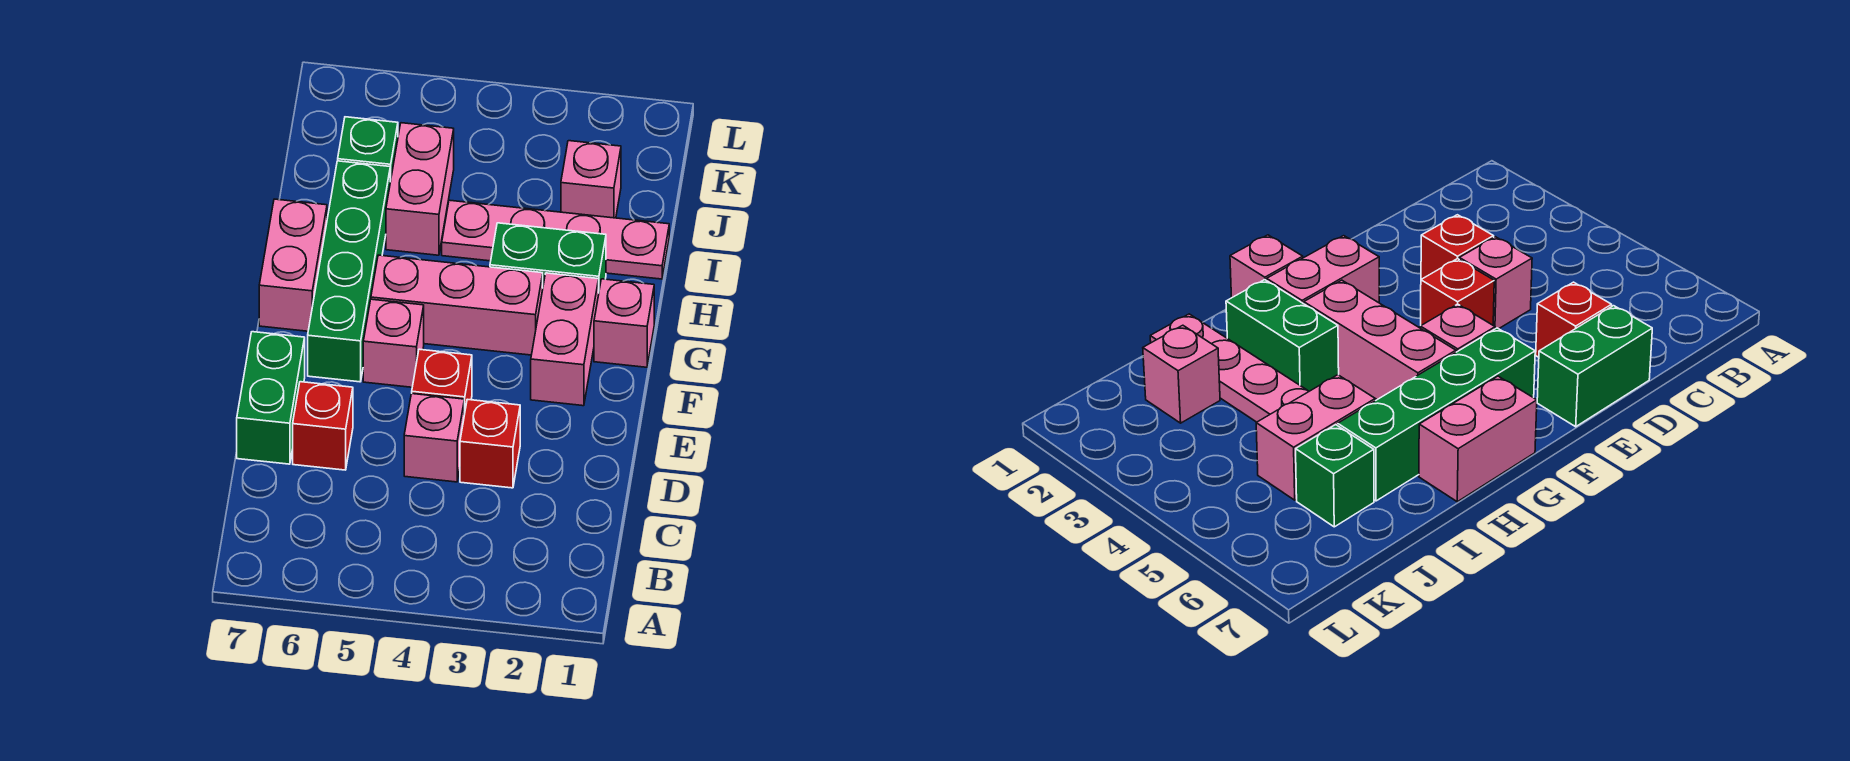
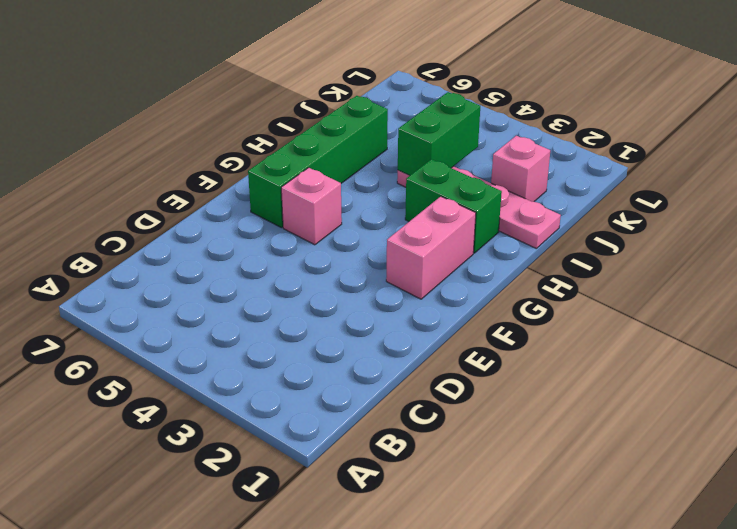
green 1x2 brick [398,92,480,176] -> green 1x2 brick moved to [237,332,305,464]
none -> red 1x1 brick [460,399,520,488]
none -> pink 1x1 brick [404,394,464,482]
none -> red 1x1 brick [293,382,353,470]

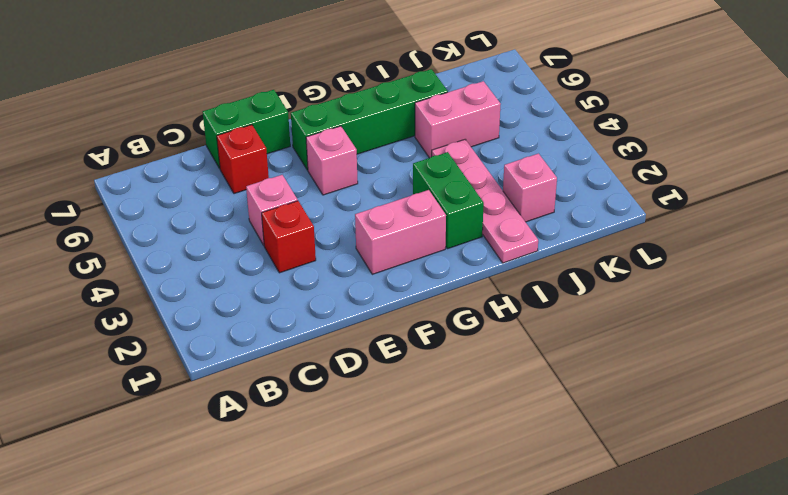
none -> red 1x1 brick [412,349,472,415]
none -> pink 1x1 brick [594,279,654,367]
none -> pink 1x3 brick [371,255,543,355]

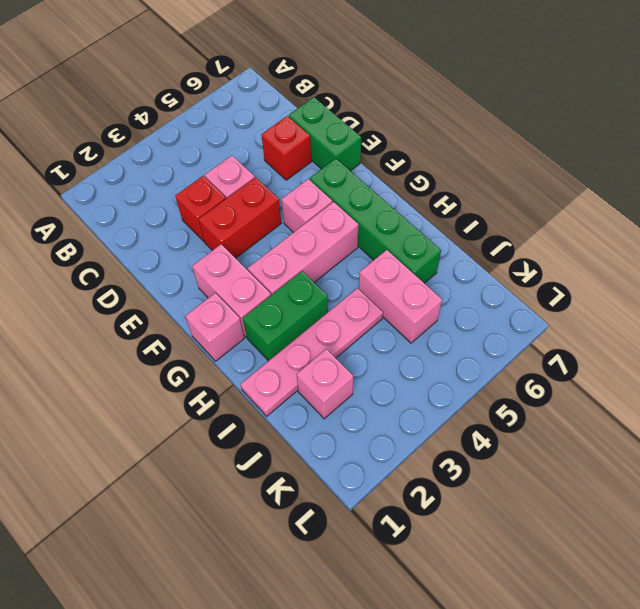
red 1x2 brick [199,177,281,258] -> red 1x1 brick [412,349,472,415]
none -> pink 1x2 brick [259,199,327,331]
none -> green 1x1 brick [338,117,398,182]

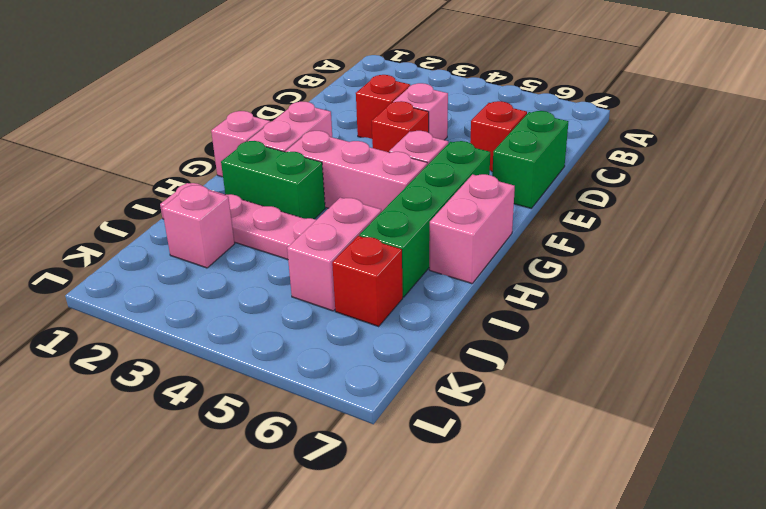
red 1x1 brick [332,236,403,326] -> green 1x1 brick [338,117,398,182]

